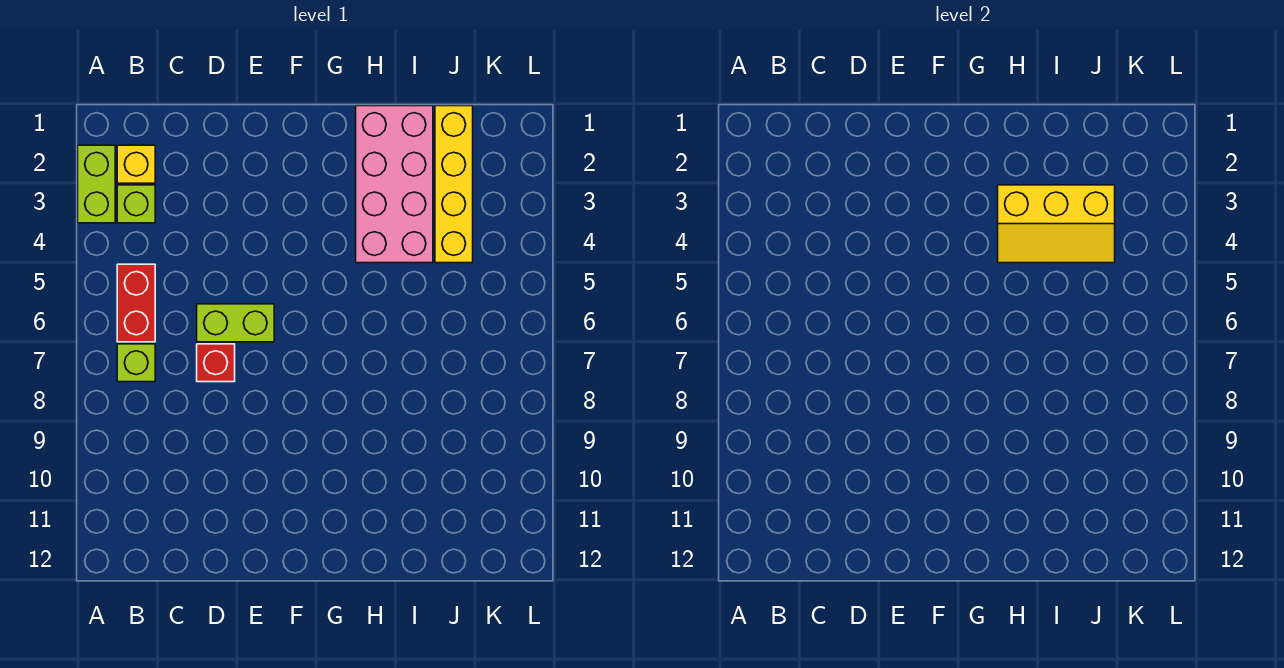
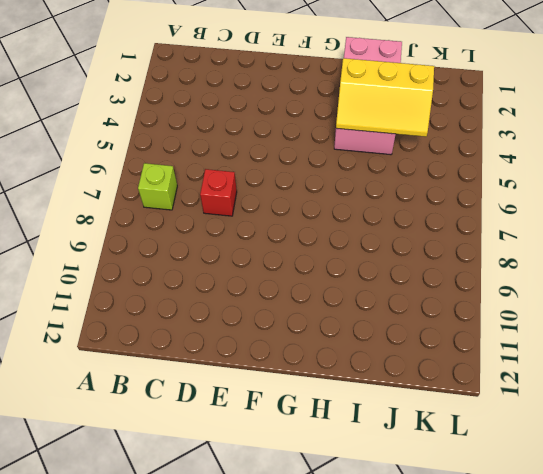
none -> lime 1x2 brick [78,145,115,223]
none -> yellow 1x1 brick [117,145,155,183]

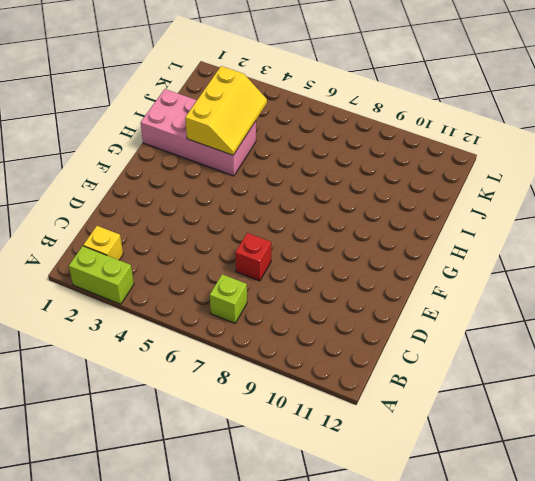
none -> lime 1x1 brick [117,185,155,223]
none -> red 1x2 brick [117,264,155,342]

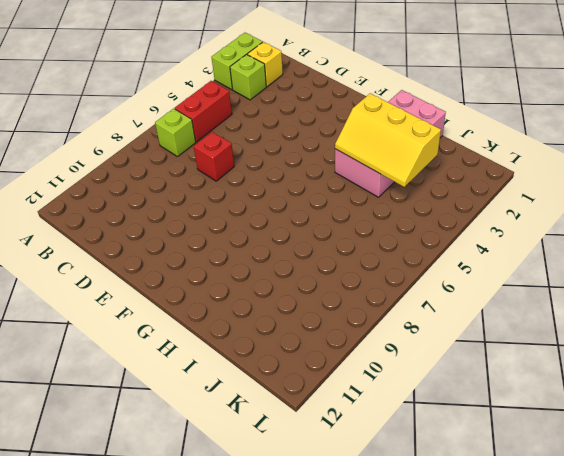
none -> lime 1x2 brick [197,304,274,342]
none -> yellow 1x4 brick [435,106,473,263]

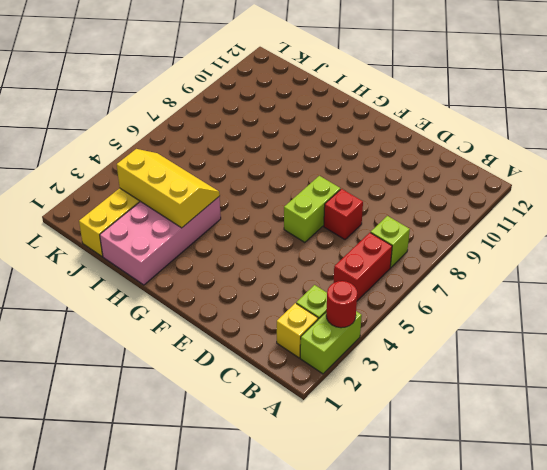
red 1x1 round brick [326,281,357,328] -> none
lime 1x2 brick [284,176,340,242] -> lime 1x2 brick turned to [197,304,274,342]

